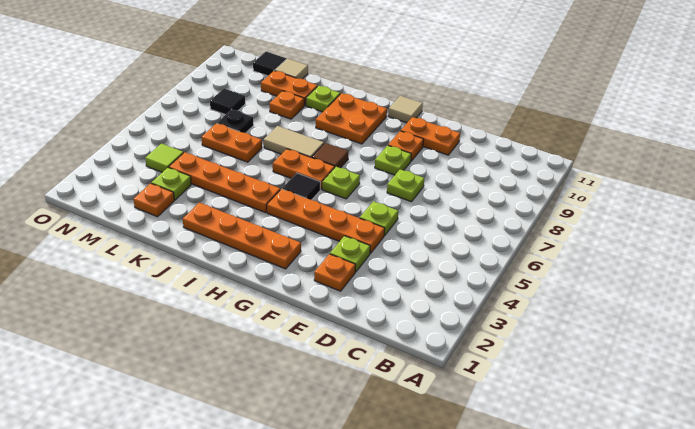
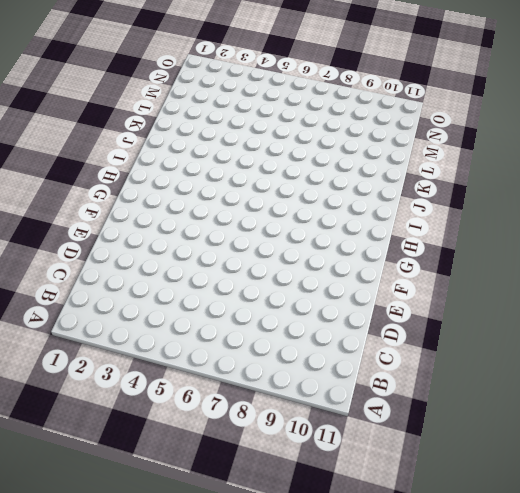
none -> orange 1x1 plate [314,254,356,291]
none -> lime 1x1 plate [330,236,370,272]
none -> orange 1x4 plate [267,189,385,253]

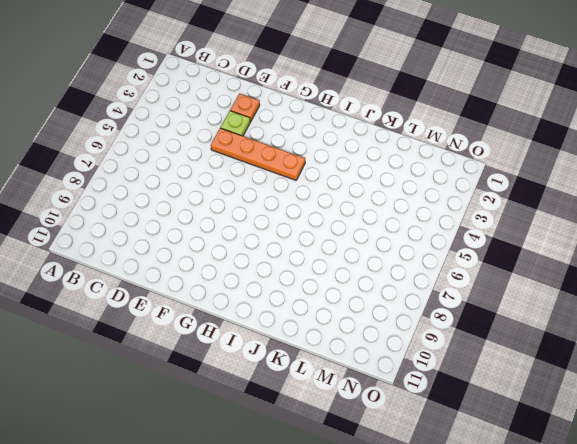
none -> lime 1x1 plate [360,201,398,236]
none -> lime 1x1 plate [387,169,424,202]
none -> orange 1x2 plate [401,117,460,155]

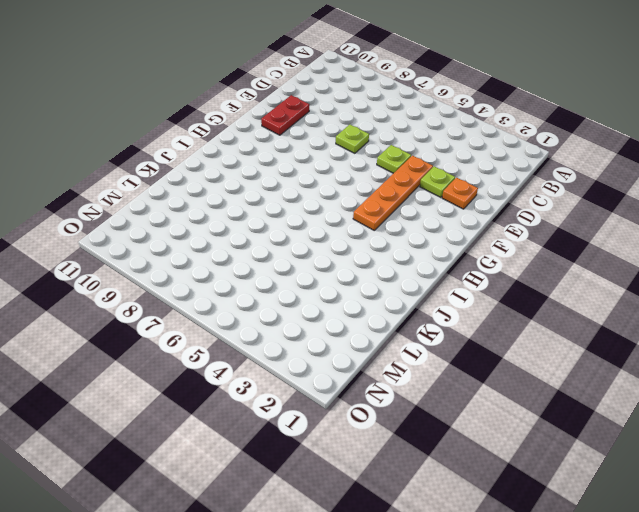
red 1x2 plate [261,95,309,135] -> orange 1x2 plate [401,117,460,155]
none -> lime 1x1 plate [375,145,411,175]
none -> orange 1x1 plate [388,131,424,161]
none -> orange 1x4 plate [183,202,301,269]

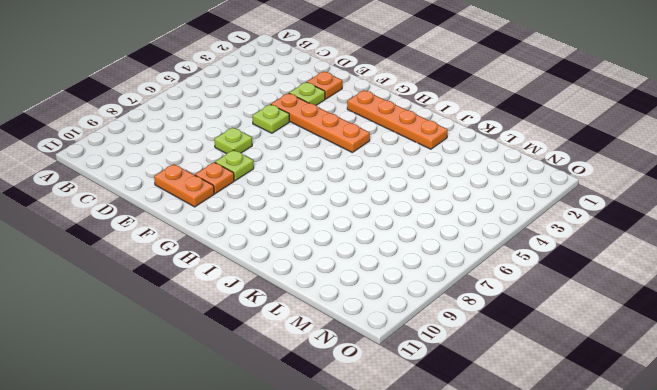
none -> lime 1x1 plate [322,167,360,199]
none -> tan 1x1 tile [388,96,423,123]
none -> black 1x1 tile [282,173,320,200]

